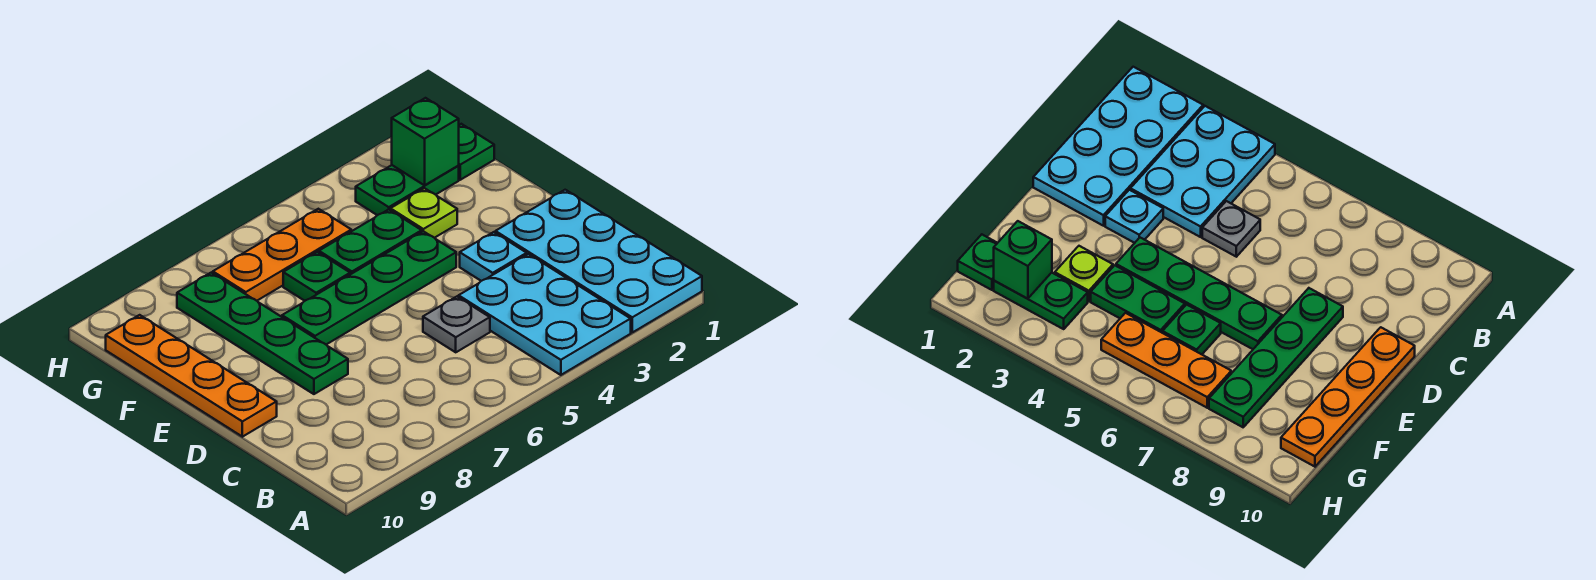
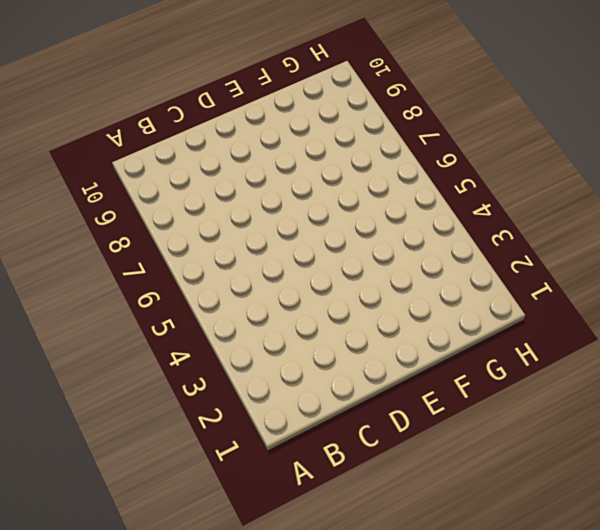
none -> cyan 2x4 plate [495,190,702,332]
none -> cyan 2x3 plate [459,254,631,375]
none -> grey 1x1 plate [423,297,490,352]

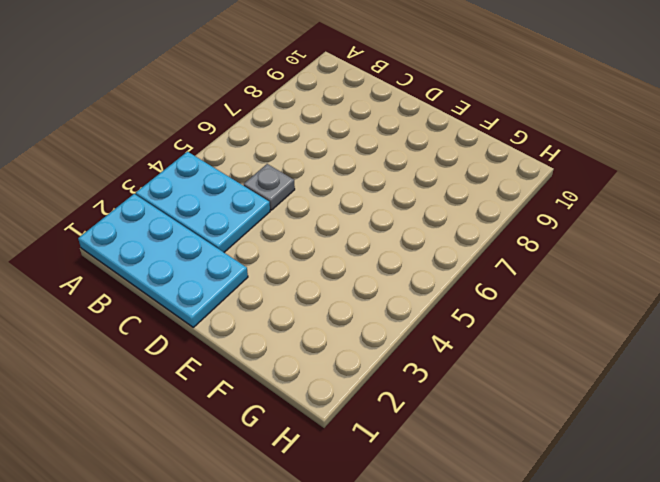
none -> cyan 1x1 plate [460,232,527,281]
none -> green 1x4 plate [177,273,348,394]
none -> orange 1x4 plate [106,315,277,437]

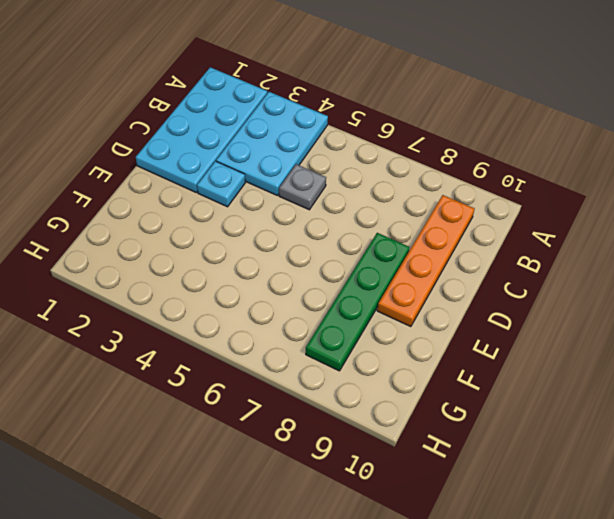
orange 1x4 plate [377,195,474,327] -> orange 1x4 plate moved to [106,315,277,437]
none -> green 1x4 plate [282,231,456,344]
none -> lime 1x1 plate [390,188,457,238]
none -> green 1x2 plate [319,209,422,274]

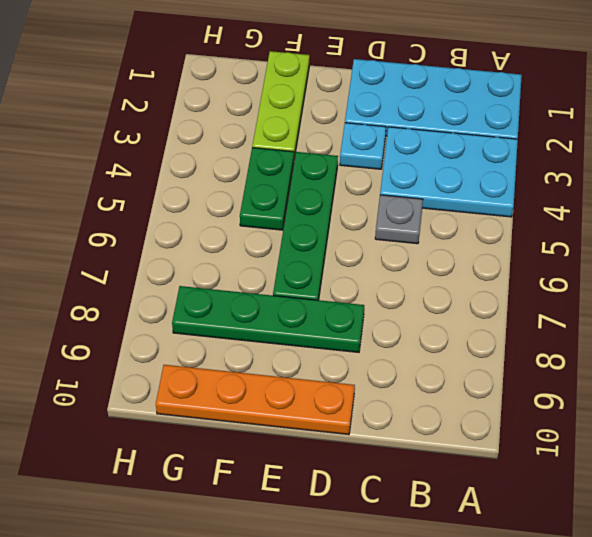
lime 1x3 plate [252,51,310,158] -> lime 1x1 plate [390,188,457,238]
none -> green 1x1 plate [283,252,350,301]
none -> green 1x1 plate [458,124,494,180]
none -> green 1x2 plate [356,165,459,215]

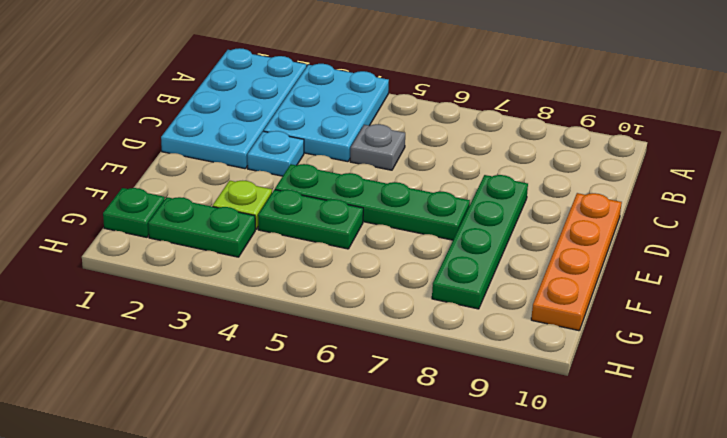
none -> green 1x1 plate [283,252,350,301]
none -> orange 1x3 plate [213,209,351,301]
none -> green 1x1 brick [392,98,459,185]

